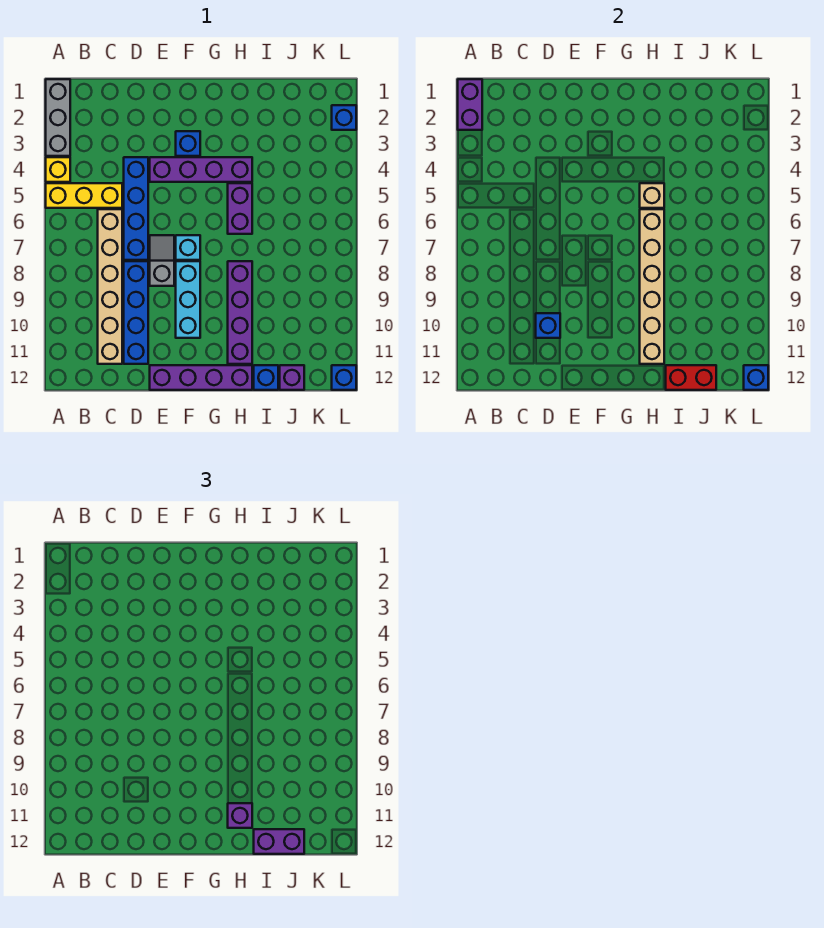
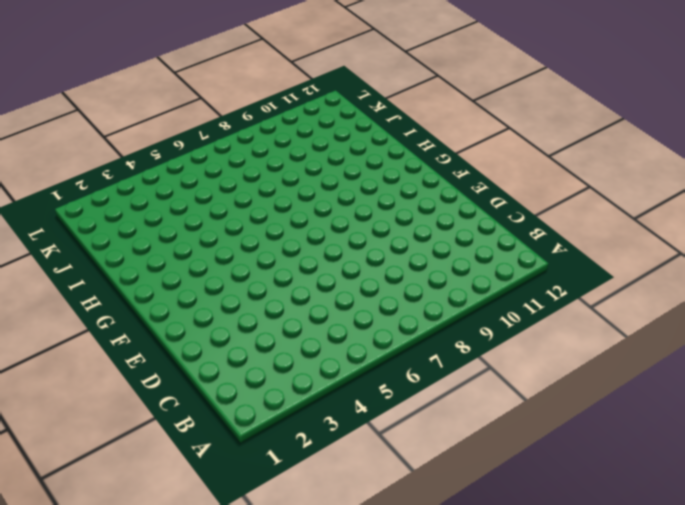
none -> grey 1x3 brick [46,79,70,156]
none -> yellow 1x1 brick [46,157,70,182]
none -> yellow 1x3 brick [46,183,122,208]

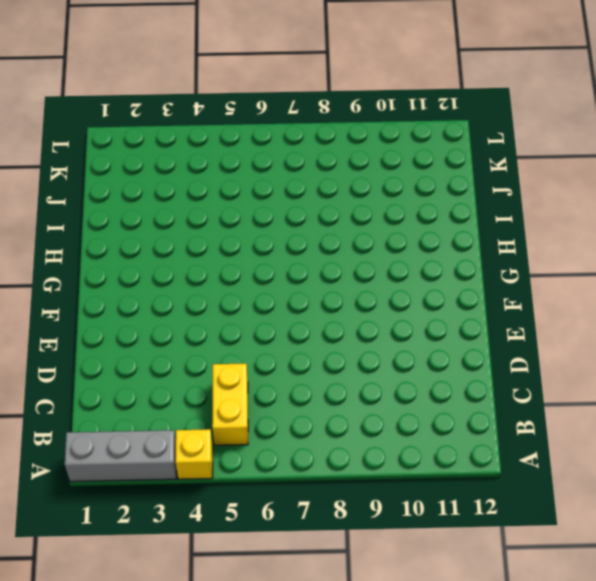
yellow 1x2 brick [212,363,248,445] -> yellow 1x3 brick [46,183,122,208]
none -> tan 1x6 brick [98,209,122,364]
none -> blue 1x4 brick [124,157,148,260]
none -> blue 1x4 brick [124,261,148,364]

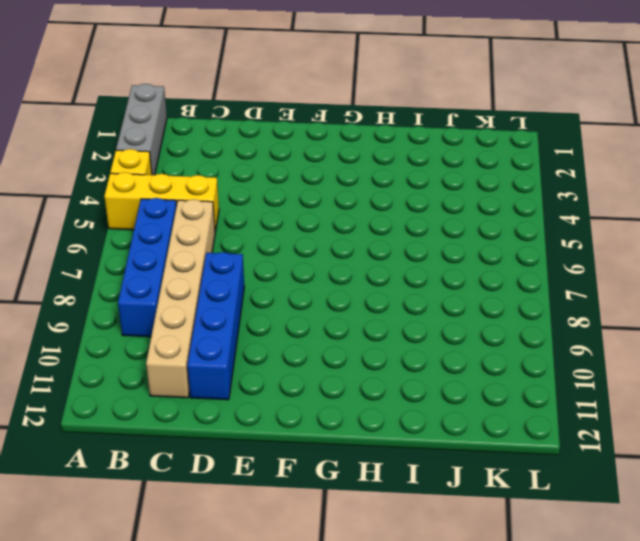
blue 1x4 brick [118,198,177,337] -> blue 1x4 brick moved to [124,157,148,260]
none -> purple 1x4 brick [150,157,252,182]
none -> grey 1x2 slope [150,235,174,286]
none -> purple 1x4 brick [150,365,252,390]

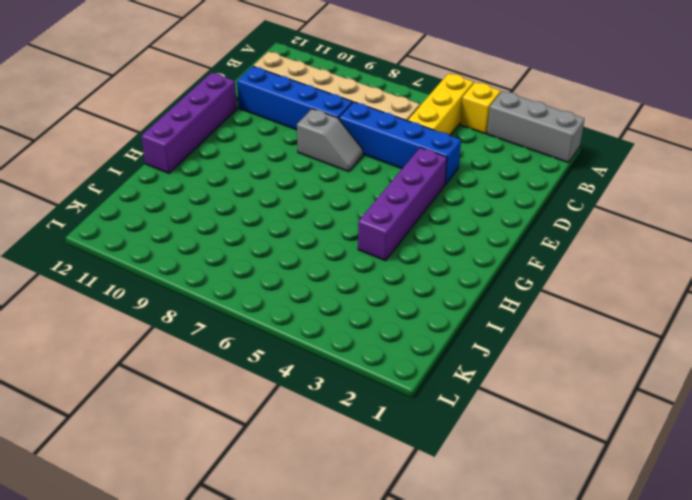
none -> blue 1x1 brick [176,131,200,156]
none -> cyan 1x1 brick [176,235,200,260]
none -> cyan 1x3 brick [176,261,200,338]

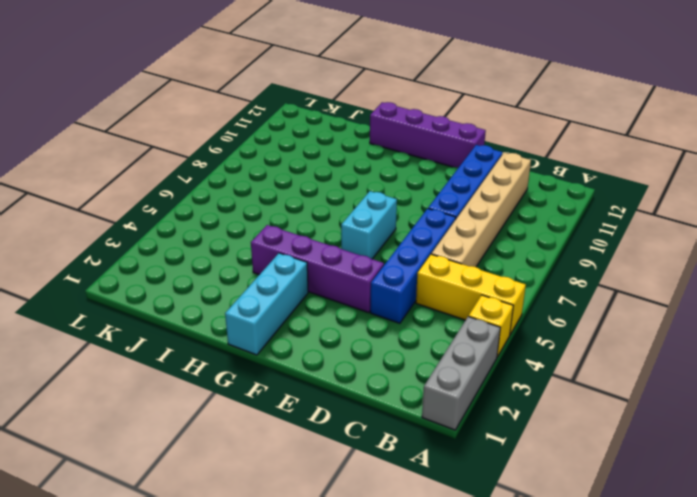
cyan 1x2 brick [341,191,397,259] -> cyan 1x1 brick [176,235,200,260]
cyan 1x3 brick [225,253,308,355] -> cyan 1x3 brick moved to [176,261,200,338]
none -> grey 1x2 slope [150,235,174,286]
none -> blue 1x1 brick [176,131,200,156]
none -> purple 1x2 brick [228,183,252,234]

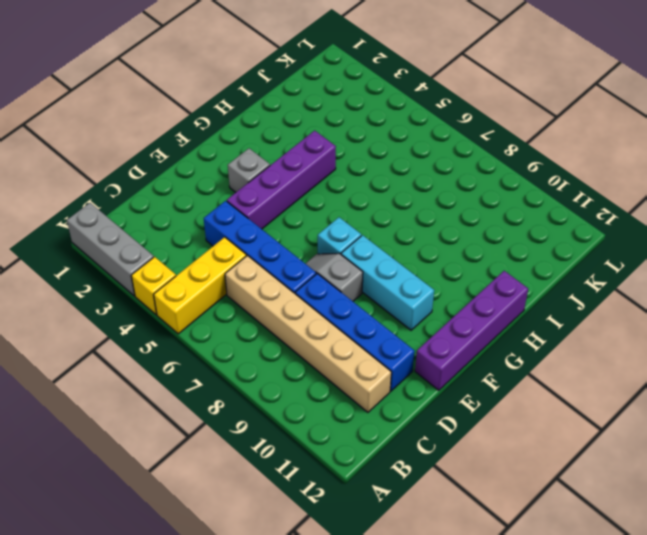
grey 1x1 brick [228,148,270,192] -> blue 1x1 brick [176,131,200,156]
none -> purple 1x2 brick [228,183,252,234]
none -> purple 1x4 brick [228,261,252,364]
none -> blue 1x1 brick [254,365,278,390]

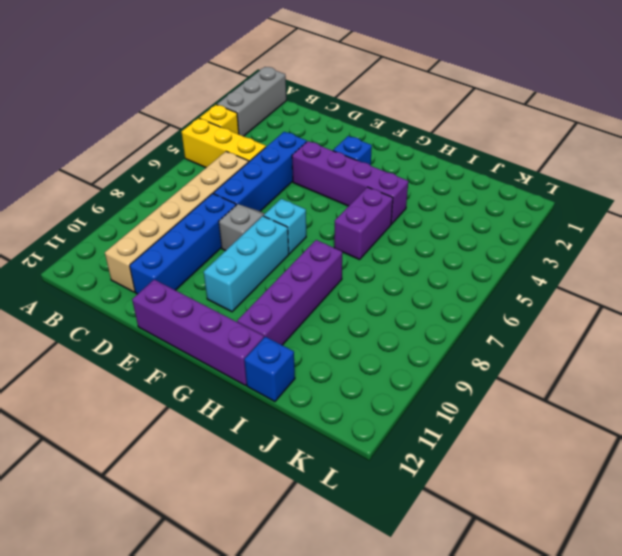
none -> purple 1x1 brick [280,365,304,390]
none -> blue 1x1 brick [332,105,356,130]
none -> blue 1x1 brick [332,365,356,390]

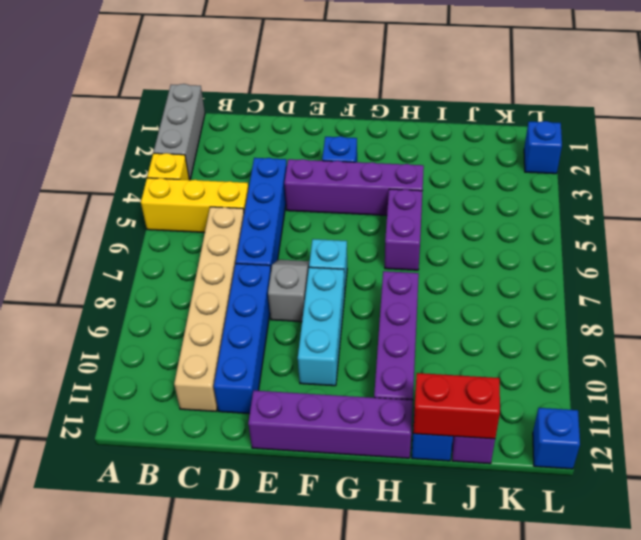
none -> purple 1x2 brick [458,79,482,130]
none -> blue 1x1 brick [536,313,560,338]
none -> tan 1x1 brick [640,183,664,208]

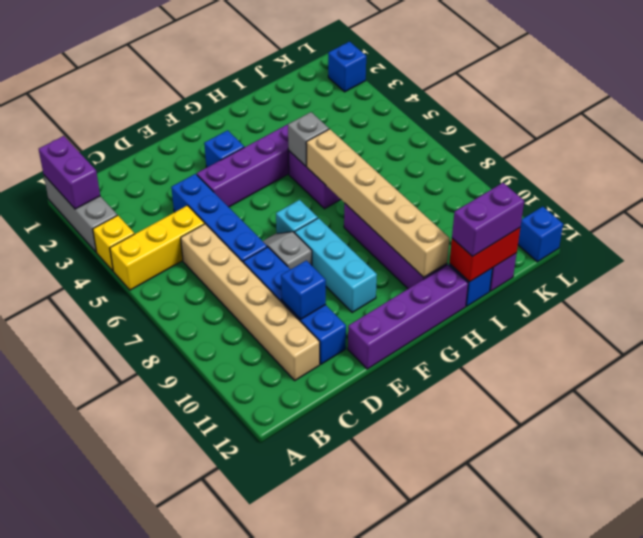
grey 1x1 brick [288,112,329,166] -> tan 1x1 brick [640,183,664,208]
none -> blue 1x1 brick [744,365,768,390]
none -> purple 1x1 brick [228,803,252,828]

